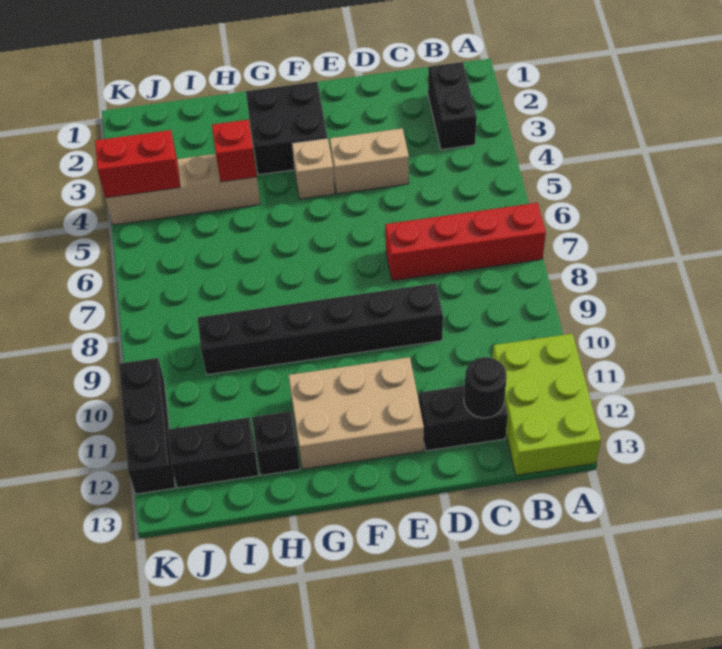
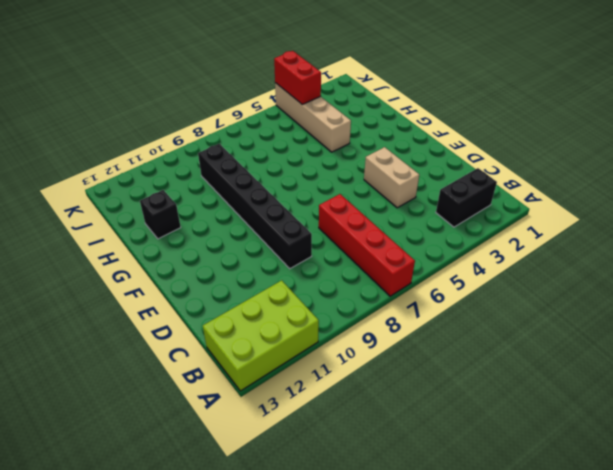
none -> black 1x2 brick [419,386,508,451]
none -> tan 2x3 brick [289,357,424,469]
none -> black 2x2 brick [246,82,328,175]

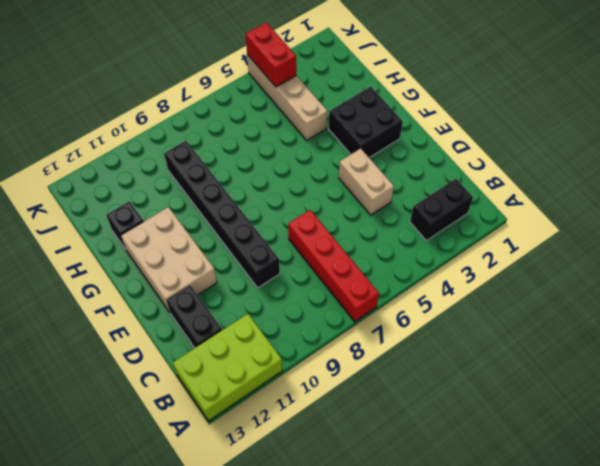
none -> tan 1x1 brick [292,139,335,199]
none -> black 1x2 brick [168,417,259,488]
none -> black 1x3 brick [119,358,175,494]

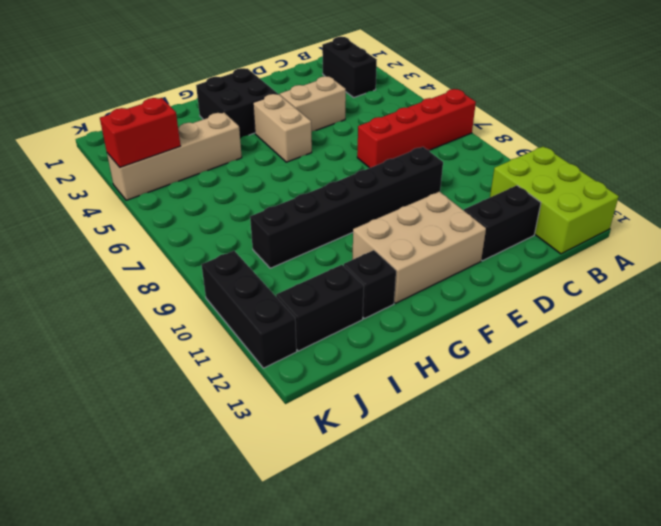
tan 1x2 brick [253,94,312,162] -> tan 1x1 brick [292,139,335,199]
none -> black 1x1 round brick [464,357,507,418]
none -> red 1x1 brick [212,120,257,182]

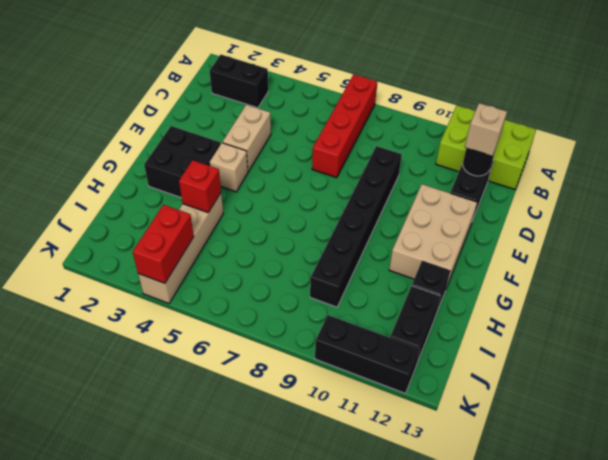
tan 1x1 brick [465,103,507,156] -> none

